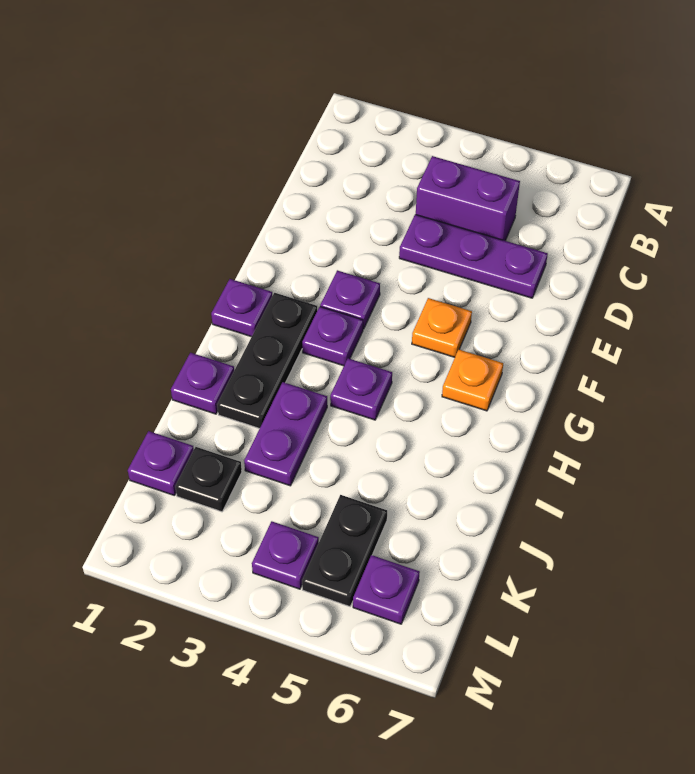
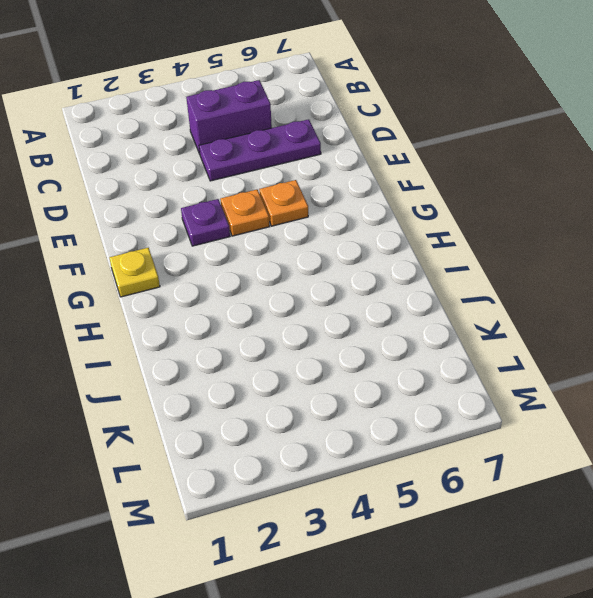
orange 1x1 plate [220,190,270,236] -> orange 1x1 plate moved to [442,350,503,411]
yellow 1x1 plate [109,248,160,297] -> purple 1x1 plate [211,279,272,337]
none -> black 1x3 plate [217,293,317,428]
none -> purple 1x1 plate [302,307,363,366]
none -> purple 1x1 plate [330,358,392,420]

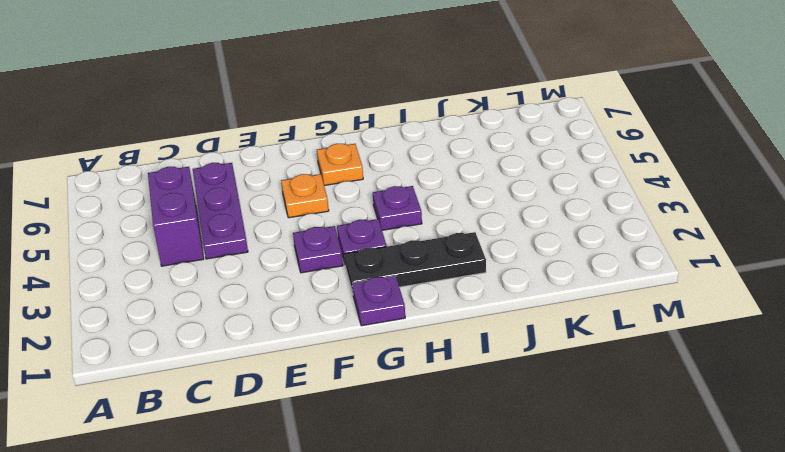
none -> purple 1x1 plate [171,353,234,414]
none -> purple 1x2 plate [244,382,327,486]
none -> purple 1x1 plate [128,431,194,496]

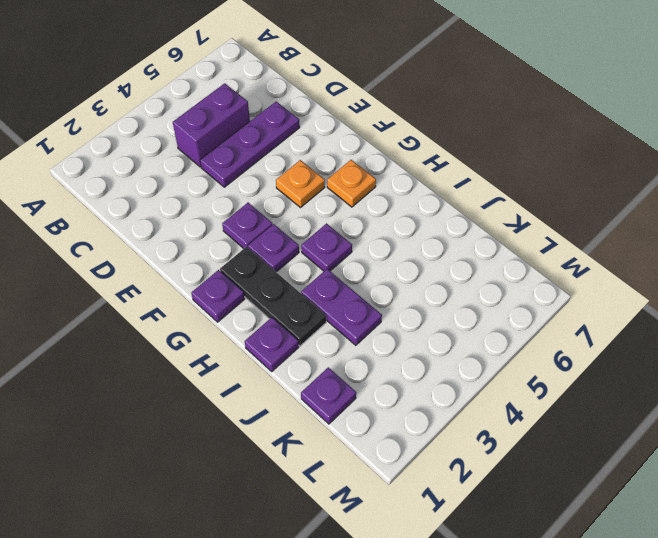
none -> black 1x1 plate [175,447,242,512]
none -> black 1x2 plate [302,495,387,606]
none -> purple 1x1 plate [252,521,319,589]

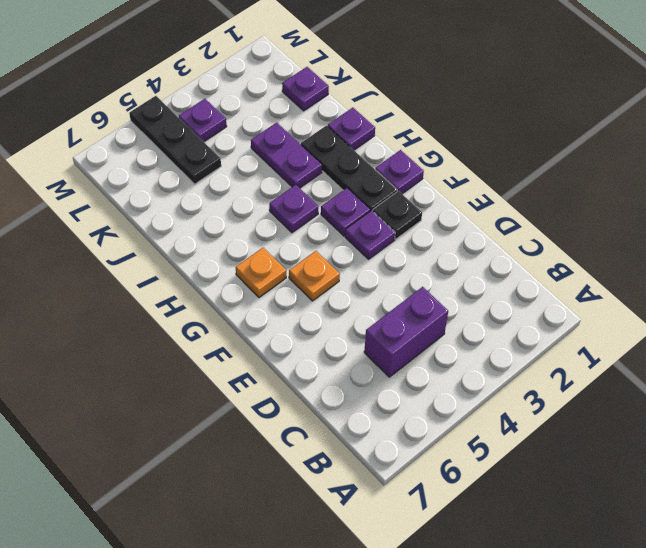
black 1x1 plate [373,191,422,239] -> black 1x1 plate moved to [175,447,242,512]
black 1x3 plate [129,96,221,184] -> black 1x2 plate [302,495,387,606]
none -> purple 1x3 plate [399,214,548,298]
none -> purple 1x1 plate [353,555,420,624]

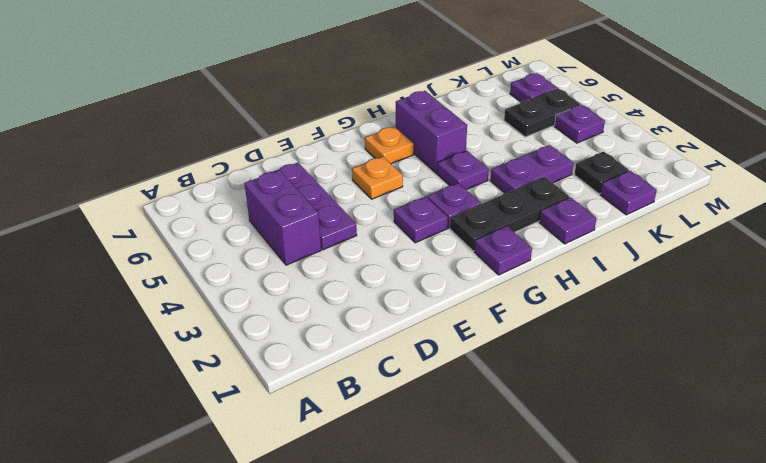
purple 1x2 brick [396,91,467,173] -> none

